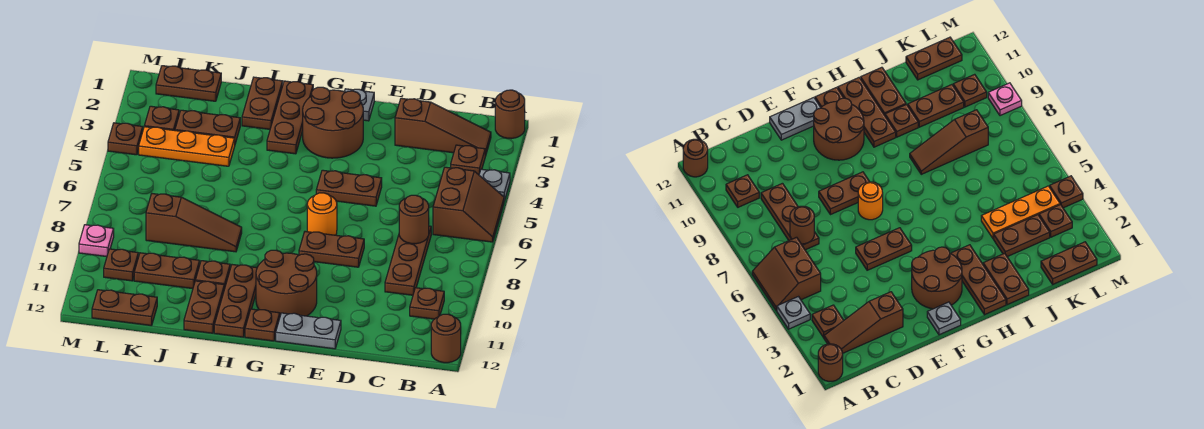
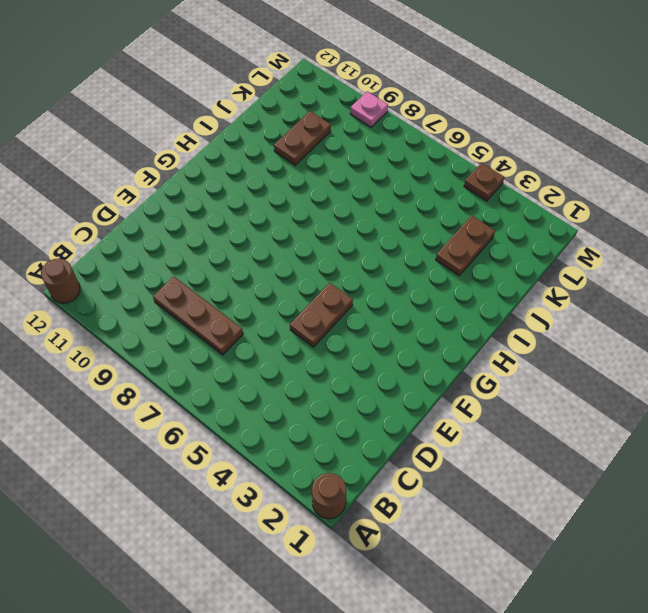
none -> grey 1x1 plate [479,169,510,201]
none -> brown 2x2 slope [433,167,504,242]
none -> brown 1x3 slope [395,98,491,156]
none -> brown 1x1 plate [451,145,485,175]

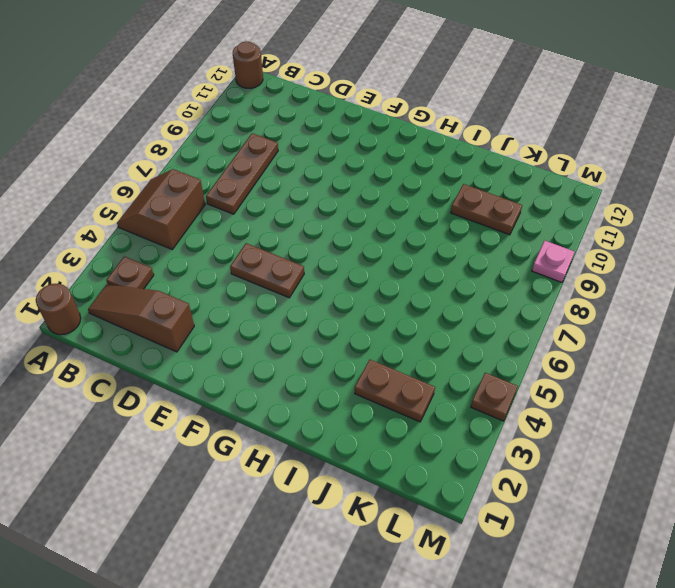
none -> grey 1x1 plate [479,169,510,201]
none -> brown 1x1 plate [410,288,444,319]
none -> brown 1x2 plate [299,232,364,267]
none -> grey 1x2 plate [276,313,341,349]

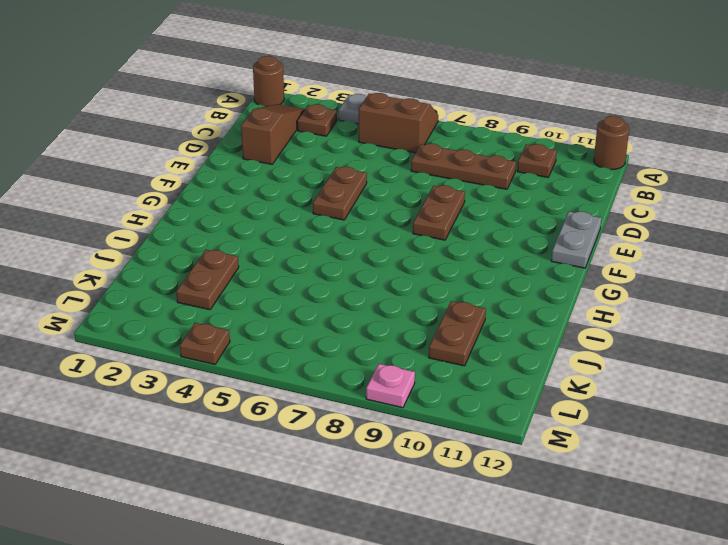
none -> grey 1x1 plate [344,89,374,121]
none -> brown 2x2 round brick [303,87,363,158]
none -> orange 1x1 round brick [307,193,337,235]
none -> brown 2x2 round brick [256,250,317,316]

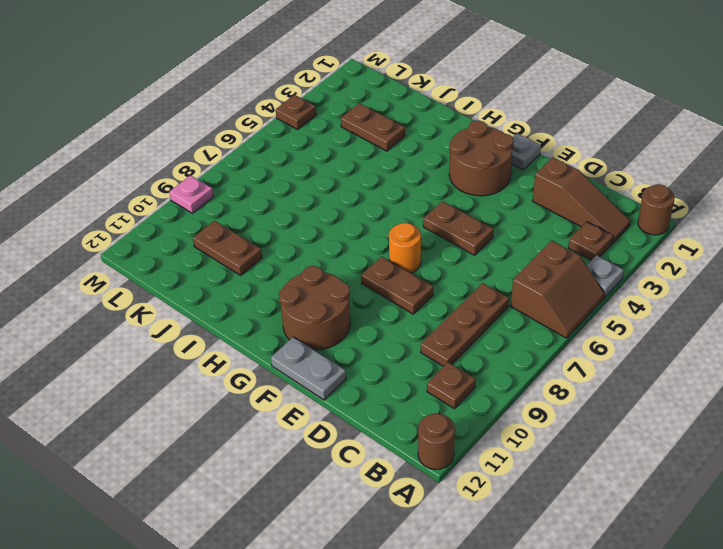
none -> brown 1x1 plate [245,309,280,341]
none -> brown 1x3 plate [267,81,313,154]
none -> brown 1x3 plate [214,265,257,337]
none -> brown 1x2 plate [242,77,283,129]

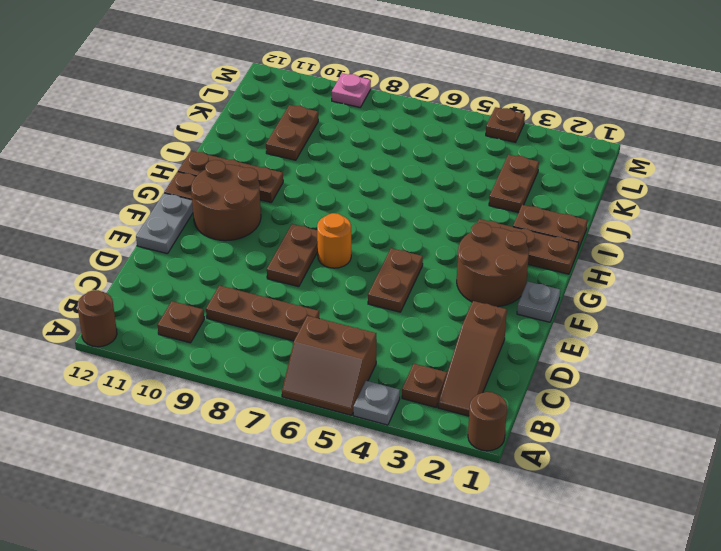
none -> brown 1x3 slope [146,194,242,252]
none -> brown 1x1 plate [195,261,230,289]
none -> brown 1x2 plate [184,281,224,333]
none -> orange 1x3 plate [139,127,235,166]

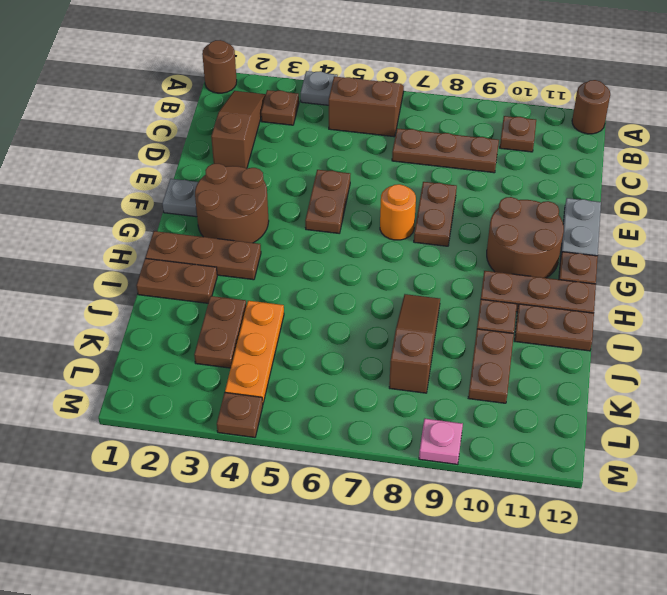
none -> brown 1x2 plate [156,66,221,101]
none -> brown 1x2 plate [92,290,157,326]
none -> brown 1x1 plate [144,106,179,130]
none -> brown 1x1 plate [104,249,138,281]

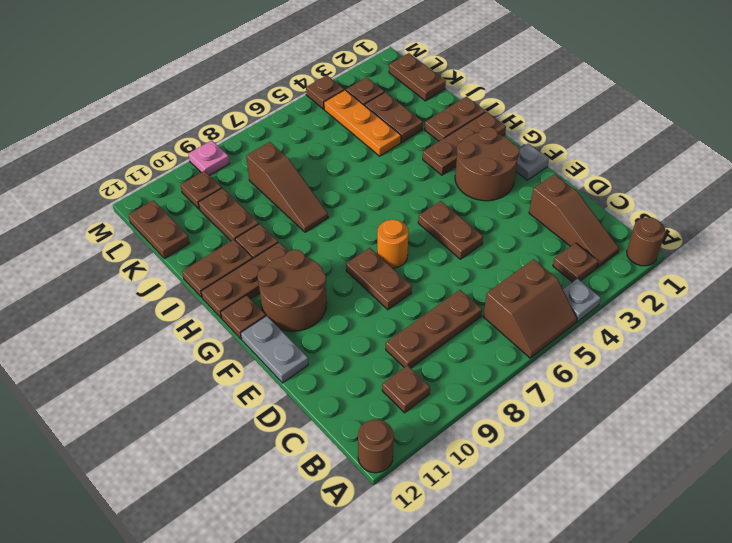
none -> brown 1x1 round brick [399,195,429,244]

